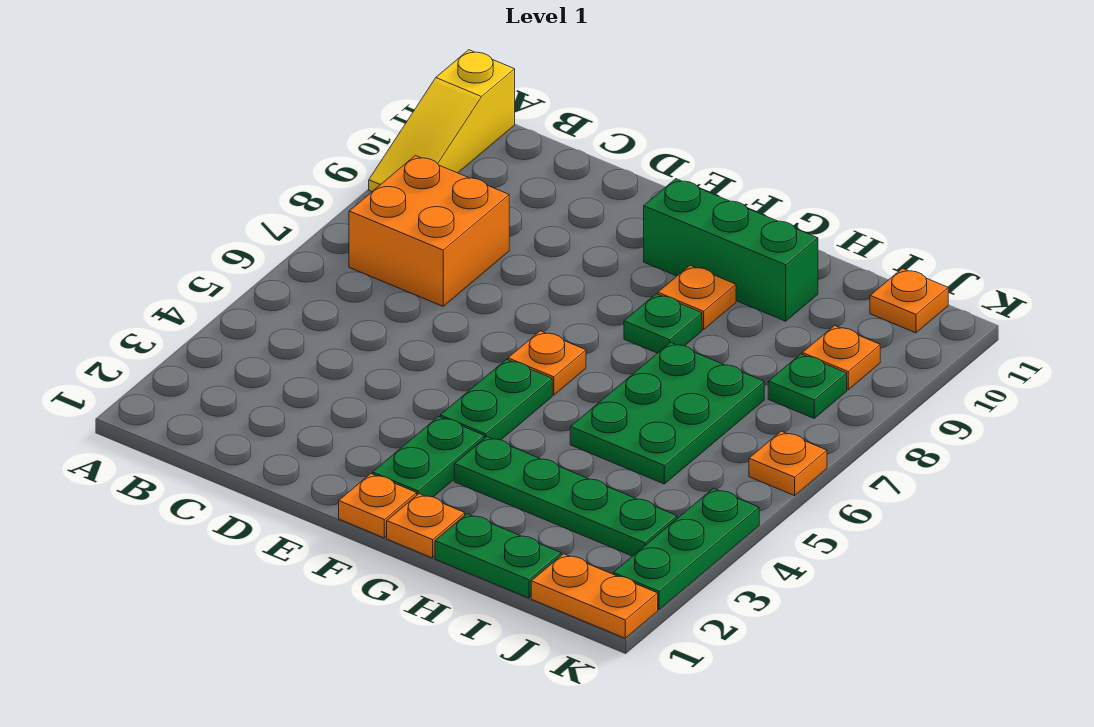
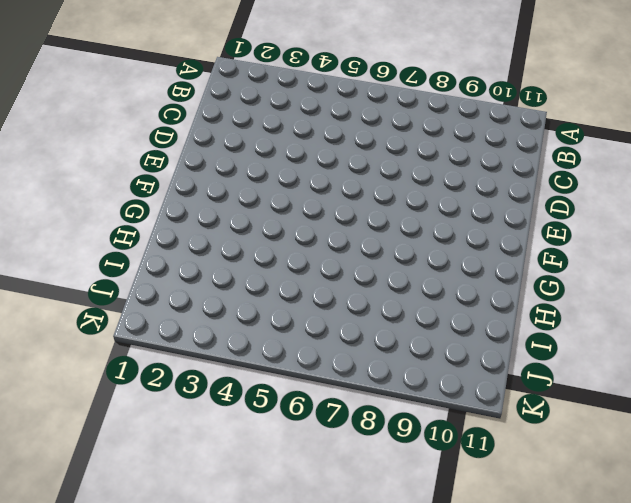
none -> yellow 1x3 slope [369,50,515,191]
none -> orange 2x2 brick [349,155,509,306]
none -> orange 1x1 plate [339,474,417,538]

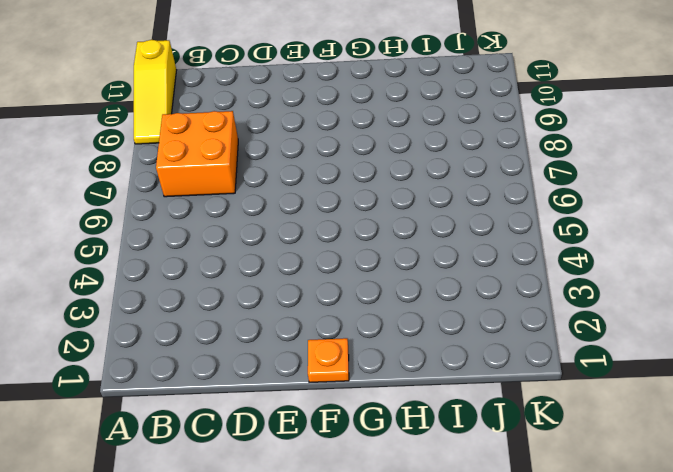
none -> green 1x2 plate [372,416,484,497]
none -> green 1x2 plate [440,359,552,440]
none -> orange 1x1 plate [508,331,586,395]

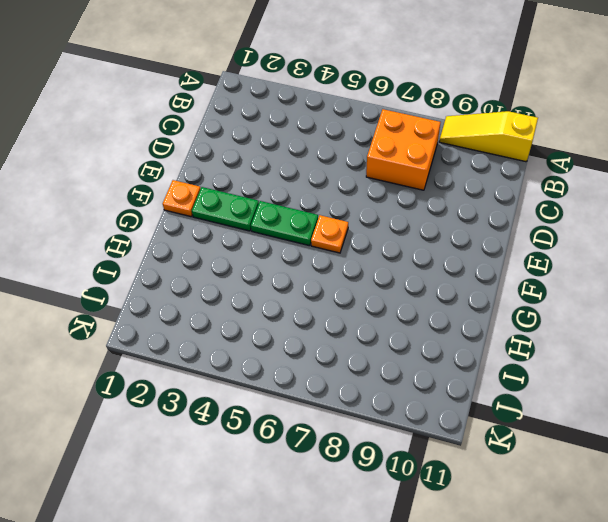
none -> green 1x3 brick [644,179,818,321]
none -> orange 1x1 plate [387,494,465,558]
none -> green 1x4 plate [454,437,677,556]

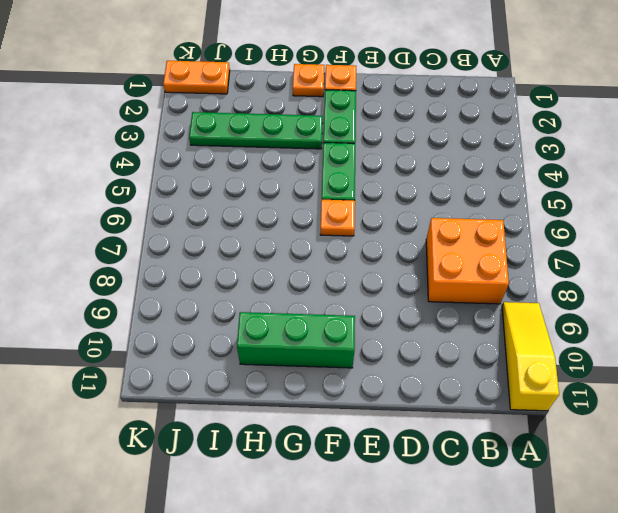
none -> green 1x1 plate [624,294,702,353]
none -> orange 1x1 plate [658,265,736,330]
none -> green 1x2 plate [435,514,561,598]

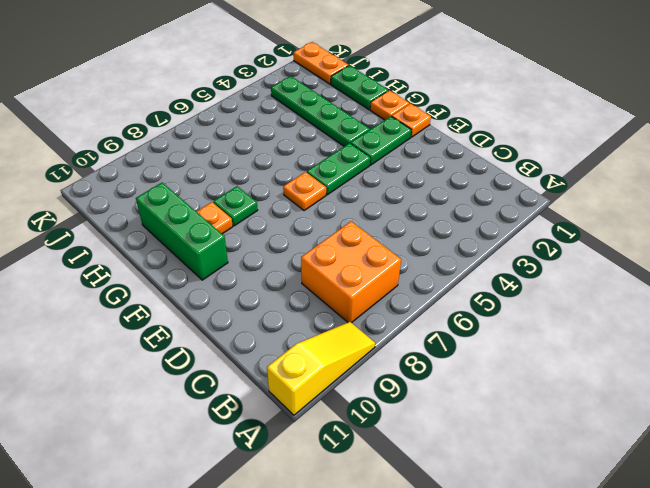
none -> green 2x3 plate [570,342,764,484]
none -> green 1x1 plate [768,354,847,418]
none -> orange 1x1 plate [802,326,880,390]

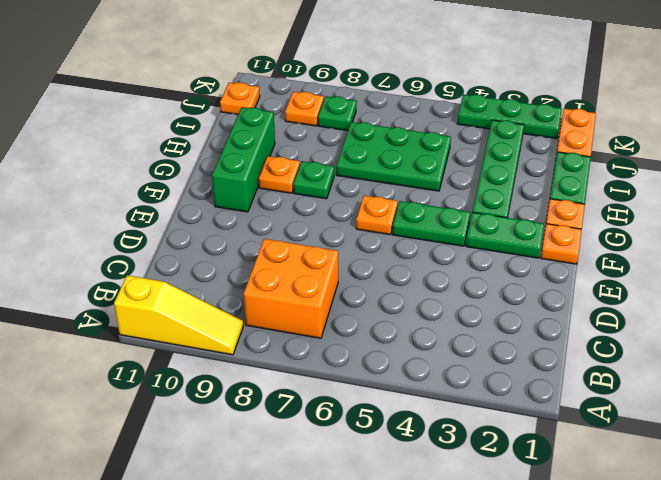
none -> orange 1x1 plate [749,431,827,496]

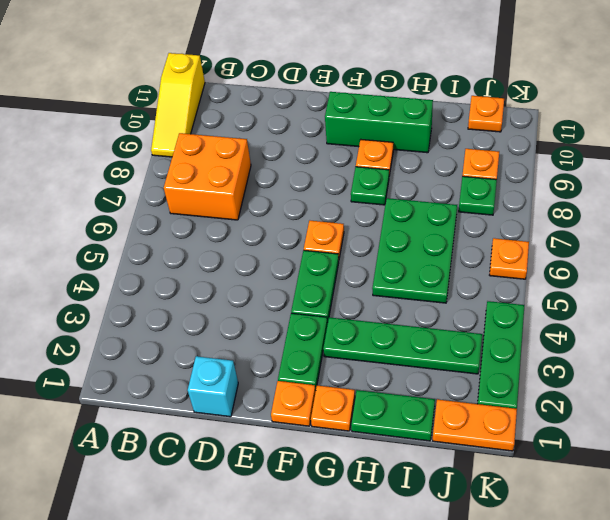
cyan 1x1 brick [188,356,238,417] -> none

